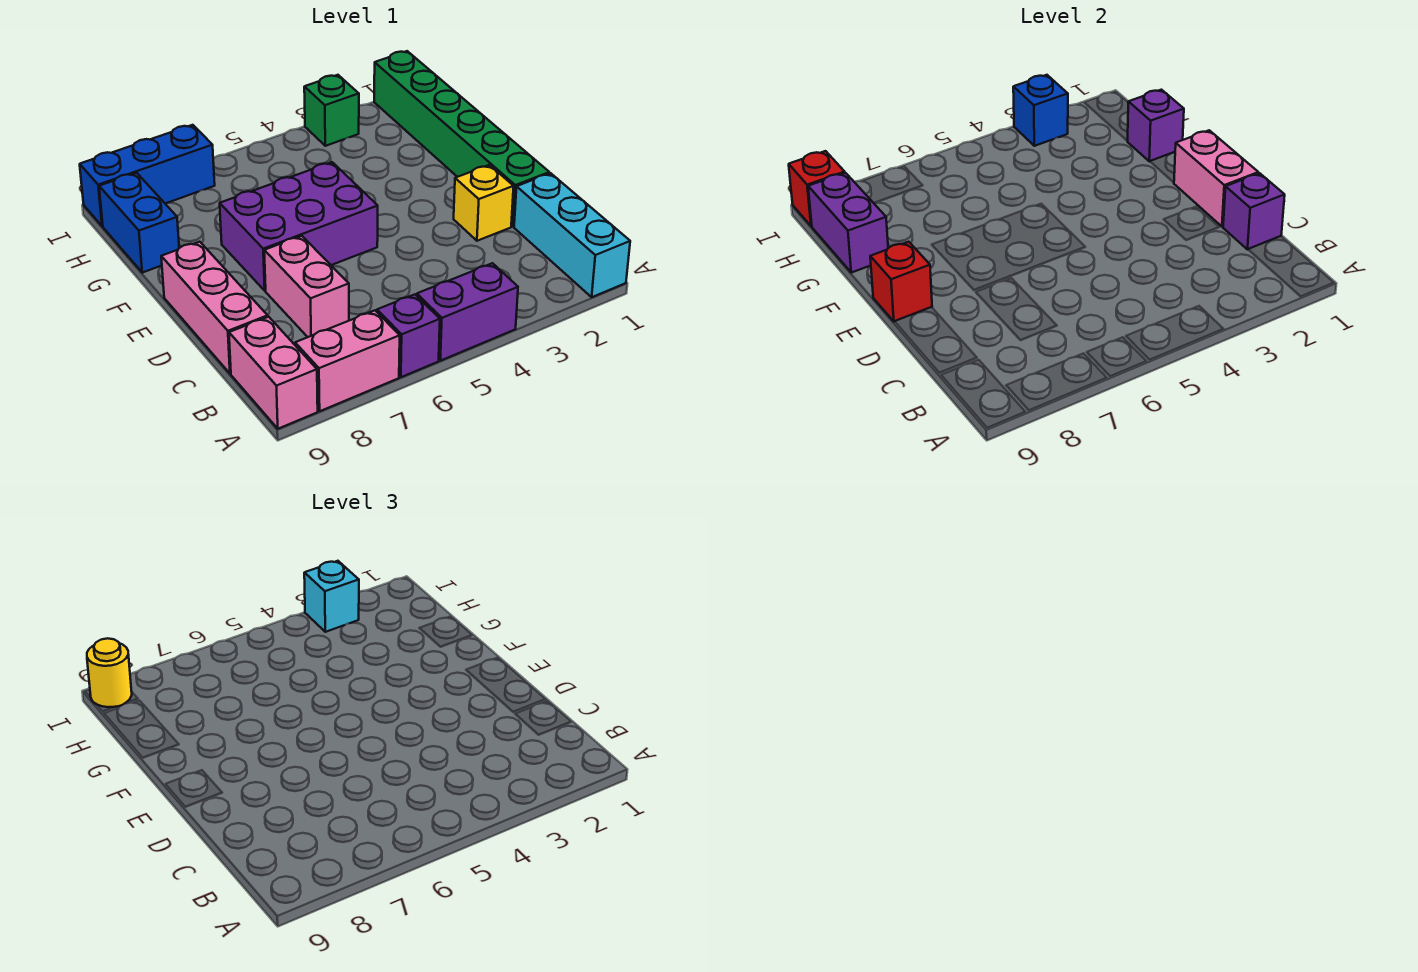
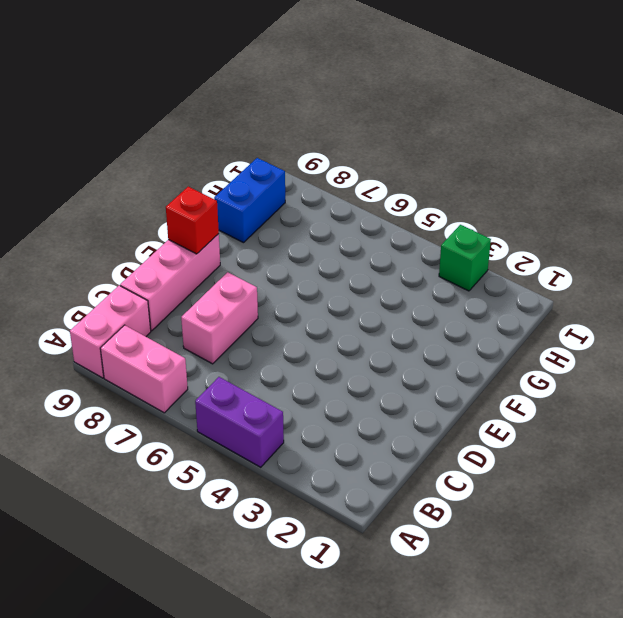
none -> cyan 1x3 brick [514,173,630,297]
none -> purple 1x1 brick [377,294,440,377]
none -> green 1x6 brick [374,51,549,227]

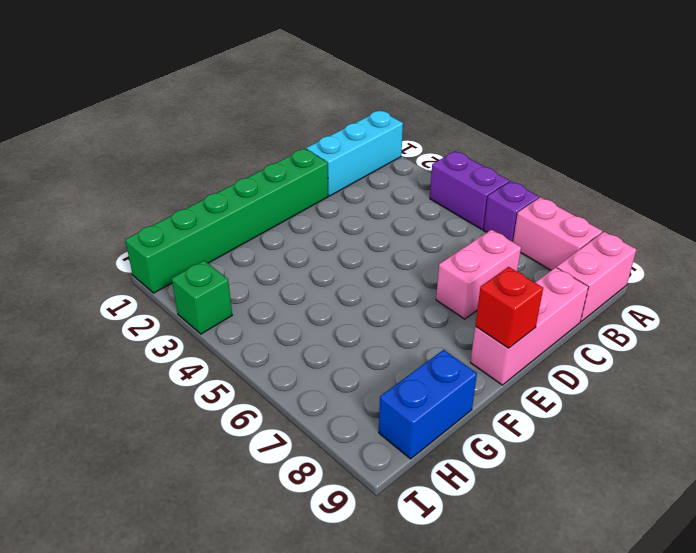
none -> yellow 1x1 brick [454,165,514,241]
none -> purple 2x3 brick [220,162,378,291]
none -> blue 1x3 brick [80,125,215,226]

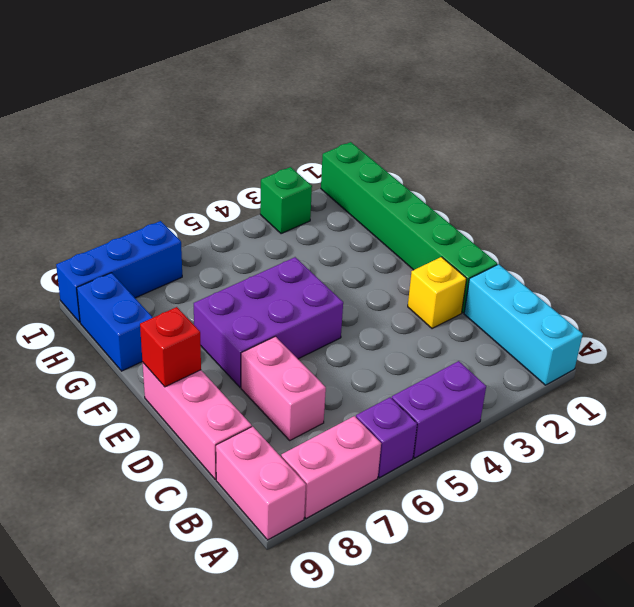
none -> purple 1x1 brick [1223,173,1285,250]
none -> pink 1x2 brick [1174,130,1258,227]
none -> purple 1x1 brick [1128,90,1184,161]

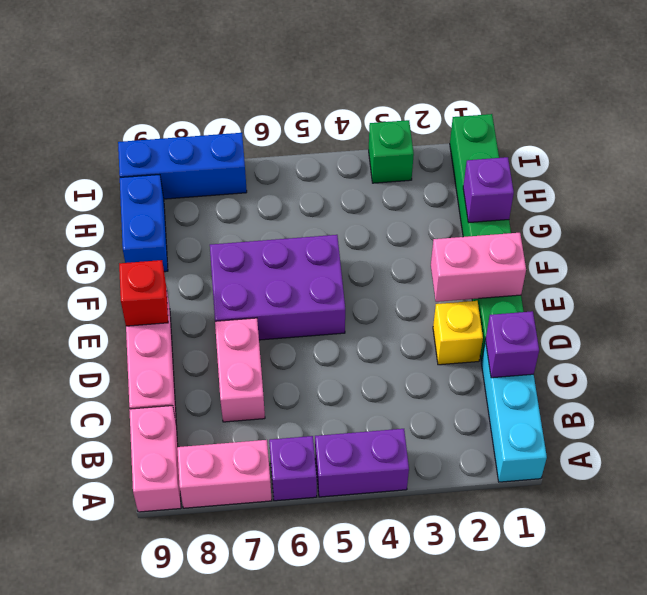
pink 1x2 brick [431,233,526,302] -> pink 1x2 brick turned to [1174,130,1258,227]
none -> purple 1x2 brick [808,173,888,273]
none -> blue 1x1 brick [1013,75,1068,146]
none -> red 1x1 brick [789,151,845,226]

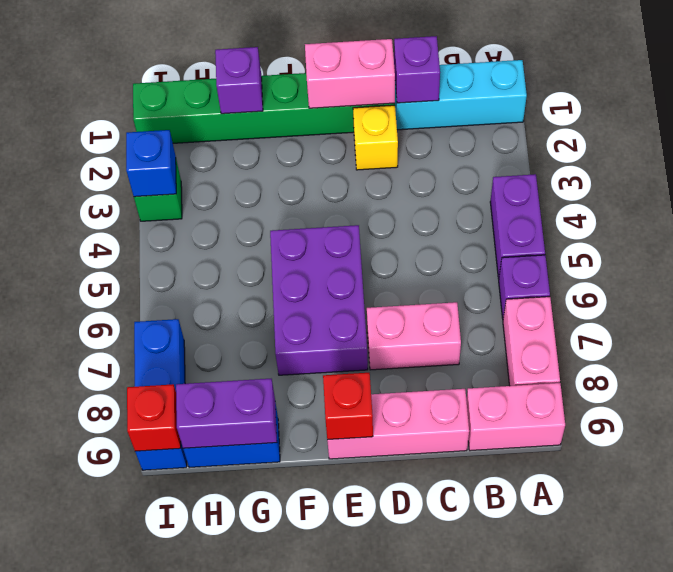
none -> cyan 1x1 brick [304,561,359,632]
none -> yellow 1x1 round brick [87,638,132,707]

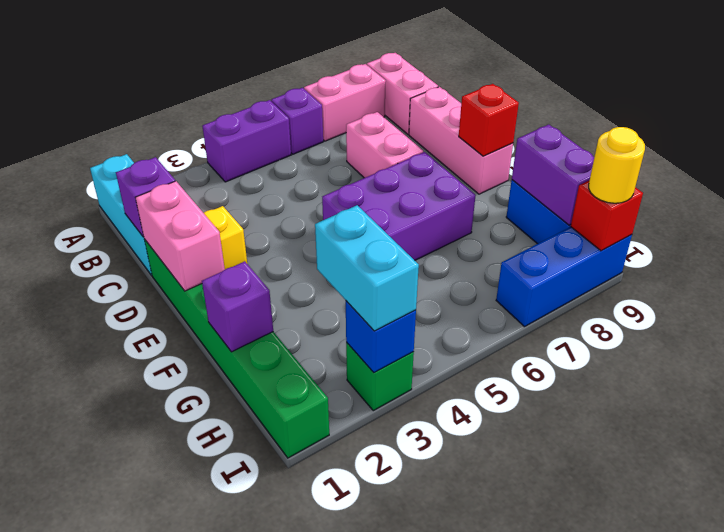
cyan 1x2 brick [315,205,419,331] -> cyan 1x1 brick [304,561,359,632]

